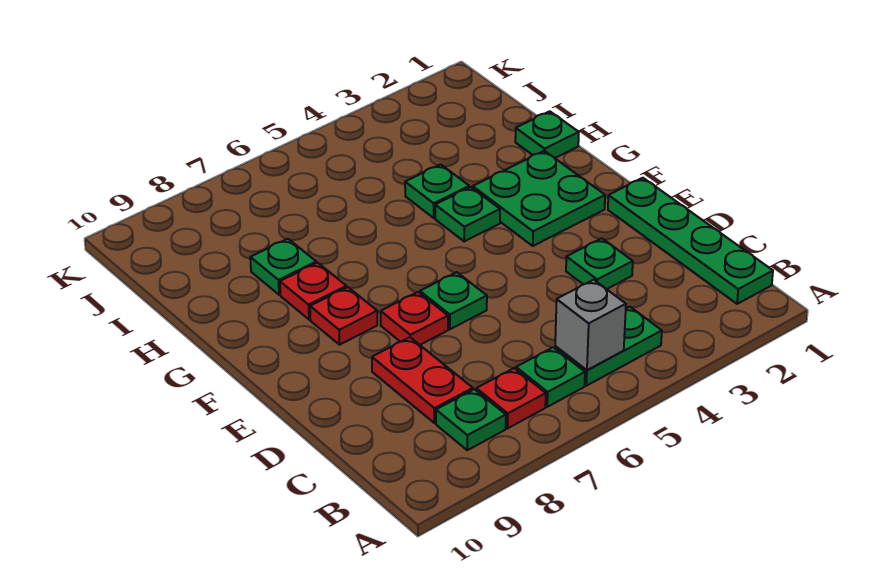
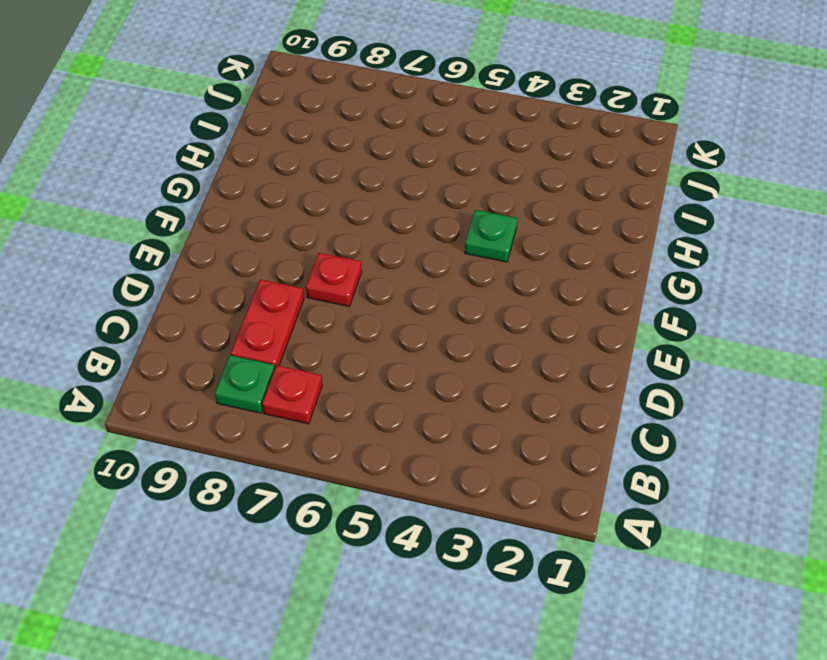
none -> green 1x4 plate [608,178,773,304]
none -> green 1x2 plate [555,307,662,386]
none -> green 1x1 plate [516,347,585,407]

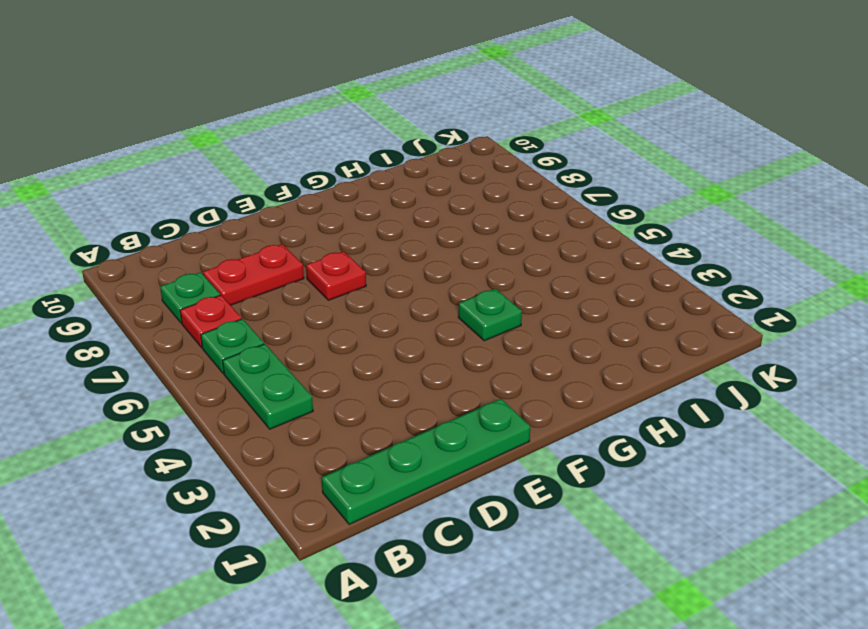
none -> green 1x1 plate [566,238,633,289]
none -> green 1x1 plate [420,272,487,329]
none -> green 2x2 plate [473,151,605,246]

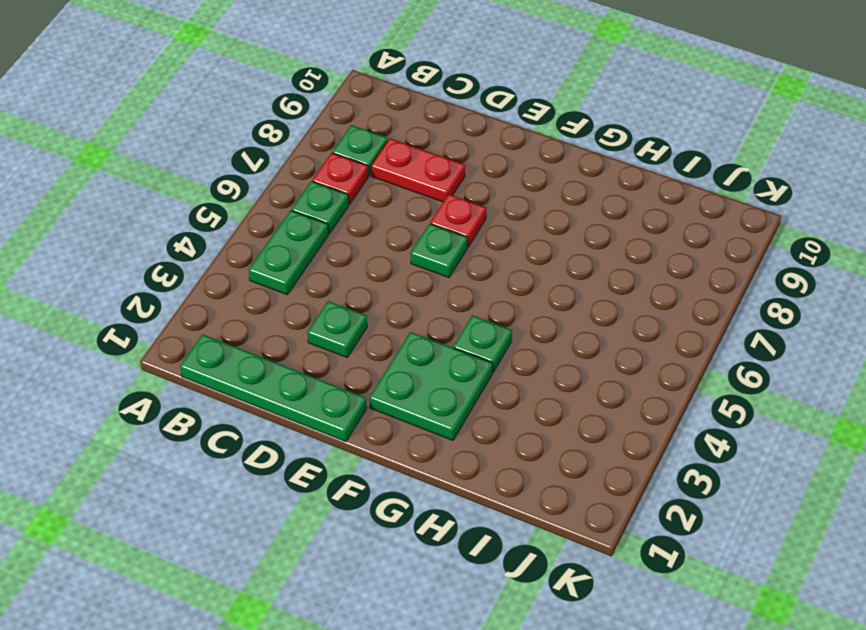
none -> red 1x1 plate [310,287,377,345]
none -> red 1x1 plate [280,263,347,319]
none -> green 1x1 plate [515,111,579,158]

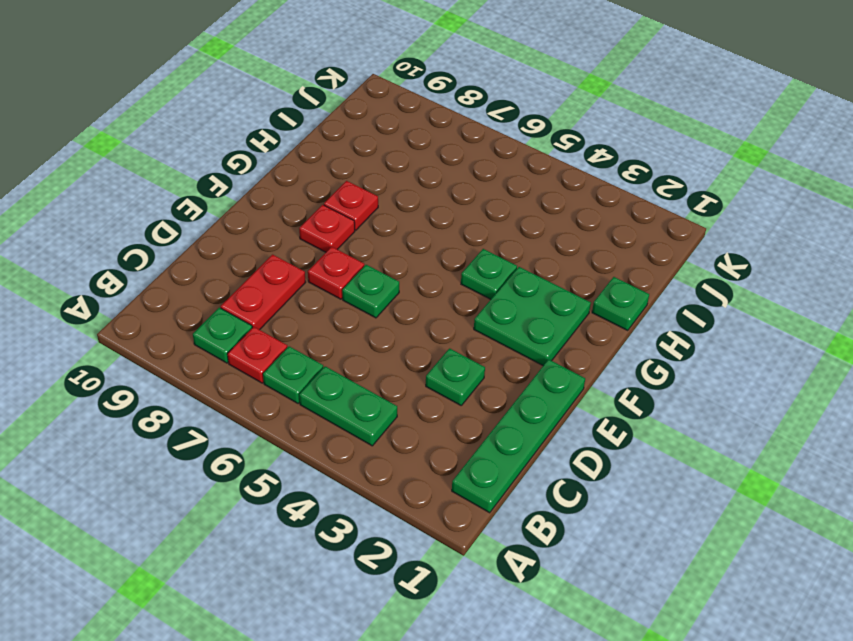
none -> green 1x1 plate [405,164,469,218]
none -> green 1x1 plate [250,239,316,295]
none -> grey 1x1 brick [555,280,626,370]

